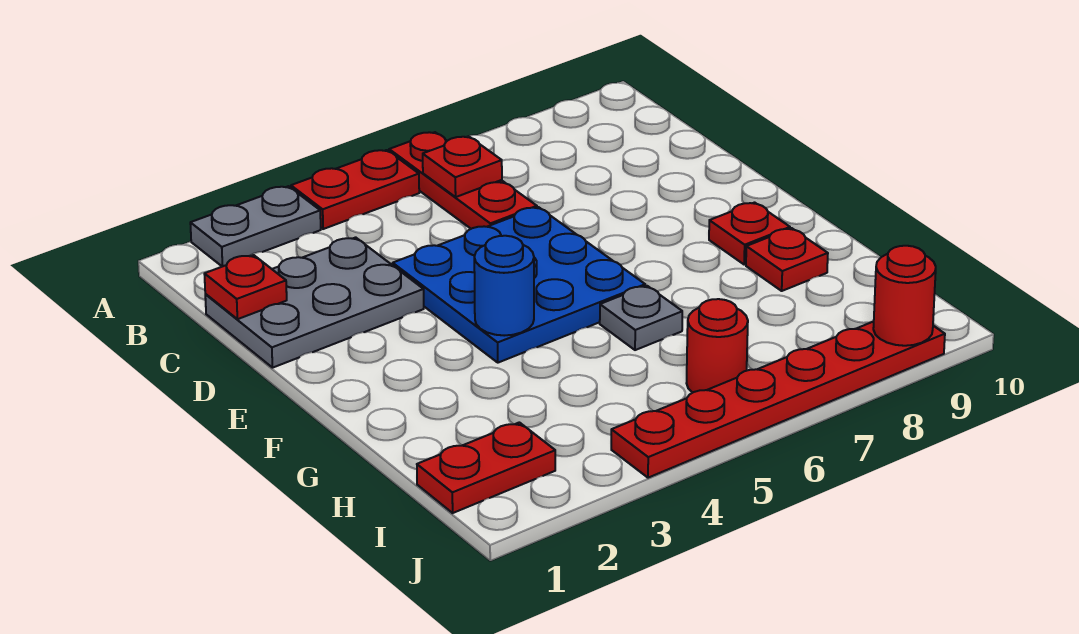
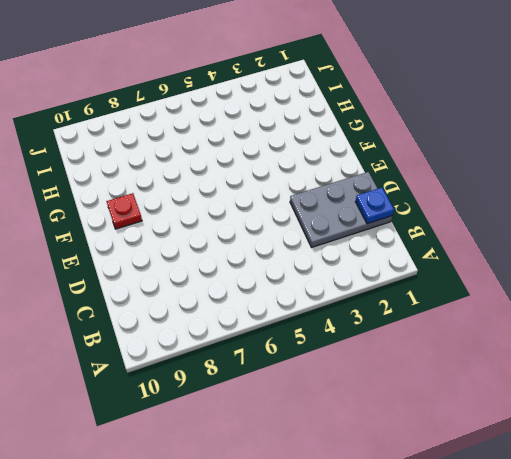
blue 1x1 plate [355,188,394,224] -> red 1x1 plate [204,255,287,319]
none -> grey 1x2 plate [190,186,321,267]
none -> red 1x2 plate [291,150,419,229]
none -> red 1x3 plate [389,132,537,229]

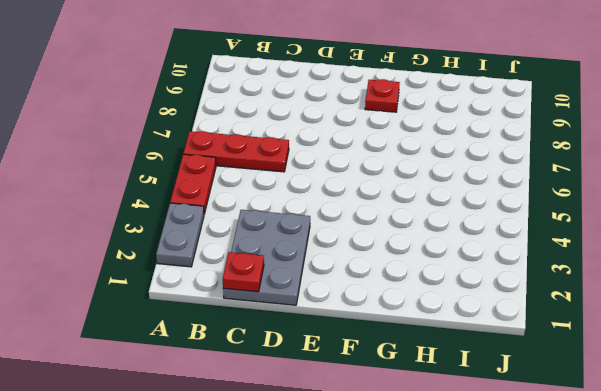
none -> blue 3x3 plate [393,207,645,363]
none -> grey 1x1 plate [600,286,682,350]
none -> red 1x1 plate [746,228,828,291]

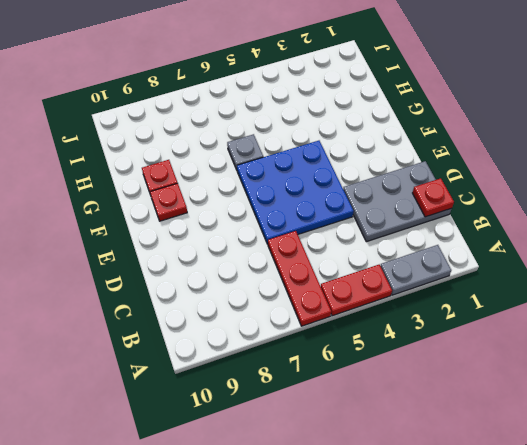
none -> red 1x2 plate [417,422,555,513]
none -> red 1x1 round brick [687,299,748,393]
none -> red 1x6 plate [611,321,945,478]

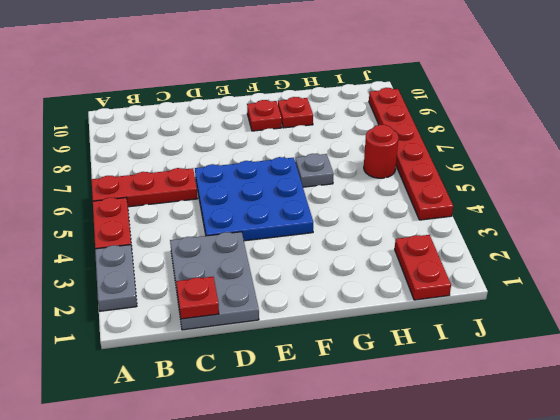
none -> red 1x1 plate [423,137,502,197]
none -> blue 1x1 round brick [474,236,534,336]
none -> red 1x1 round brick [873,246,936,346]

